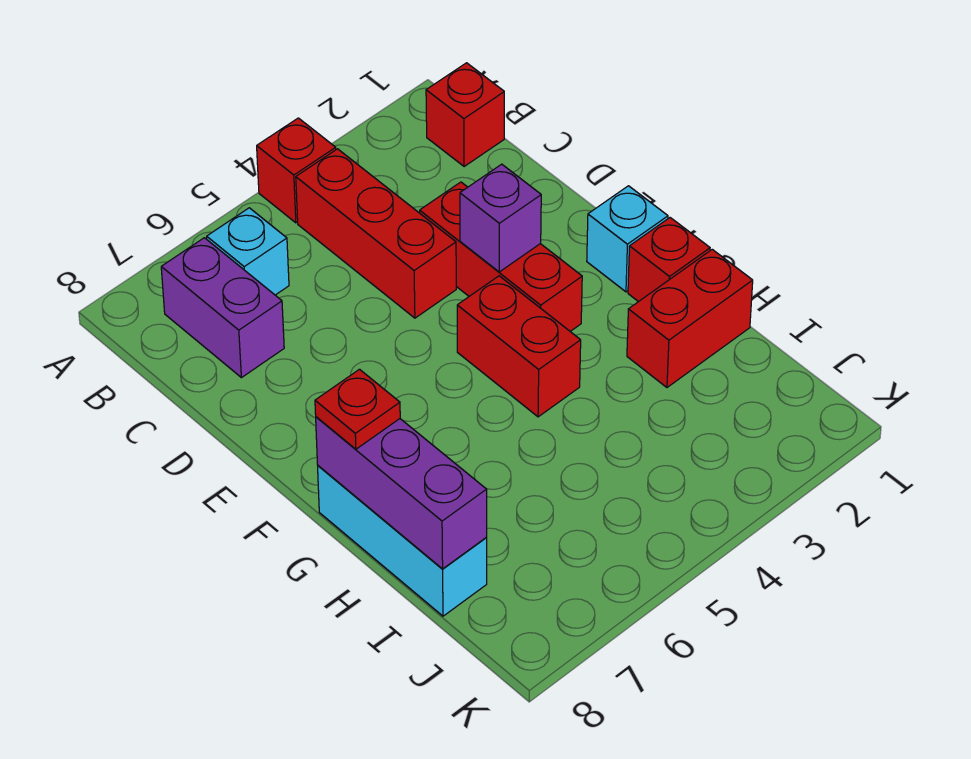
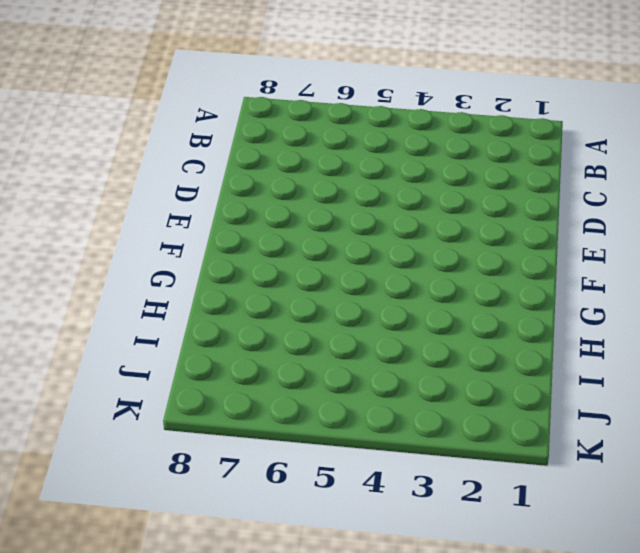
none -> red 1x1 brick [257,118,336,223]
none -> red 1x1 brick [426,63,504,167]
none -> red 1x3 brick [296,149,456,318]

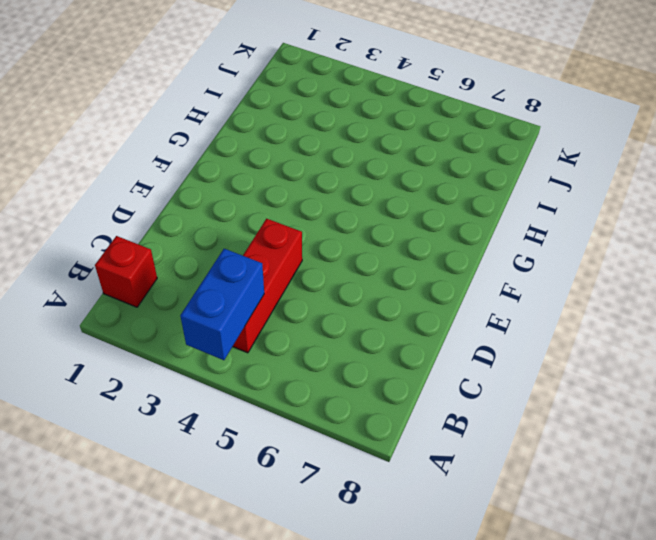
blue 1x2 brick [180,249,264,360] -> none
none -> red 1x1 brick [257,118,336,223]
none -> cyan 1x1 brick [207,208,289,295]
none -> purple 1x2 brick [161,238,284,378]

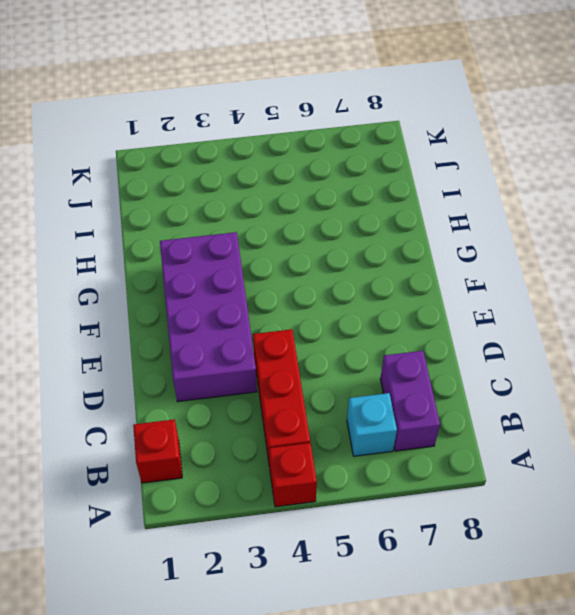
purple 2x4 brick [160,232,257,402] -> red 1x3 brick [420,182,582,331]
none -> cyan 1x1 brick [587,186,668,292]
none -> red 1x2 brick [457,276,581,417]
none -> red 1x1 brick [628,218,710,302]

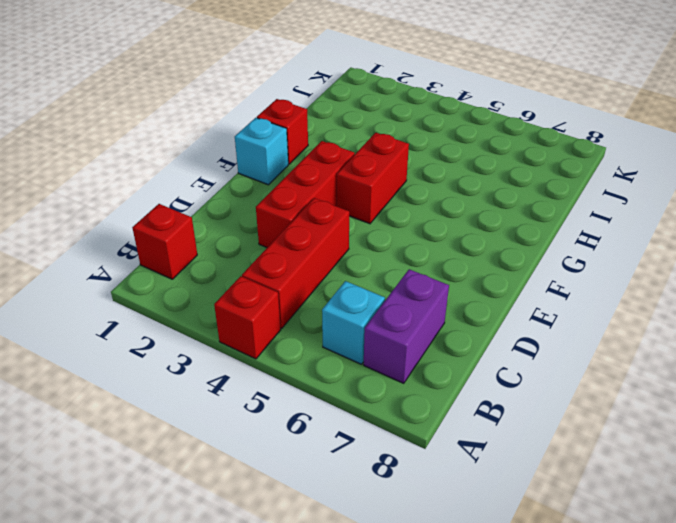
none -> cyan 1x3 brick [318,466,487,616]
none -> red 1x2 brick [627,249,753,387]
none -> purple 1x1 brick [460,164,541,272]

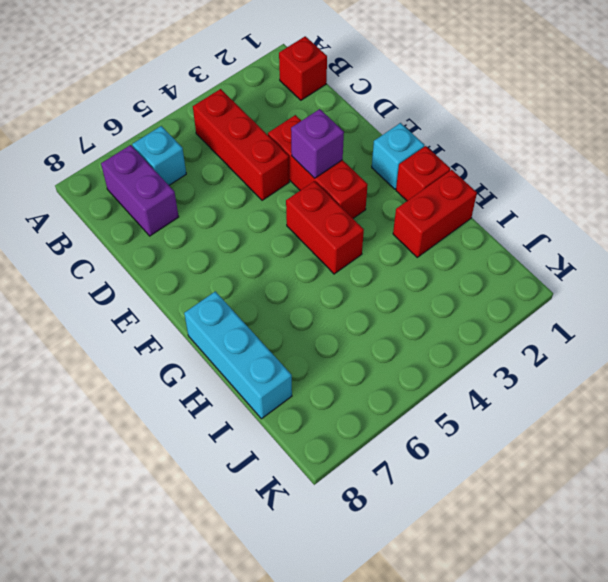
none -> red 1x1 brick [257,118,336,223]
none -> purple 1x3 brick [316,417,487,569]
none -> red 1x1 plate [315,369,400,449]

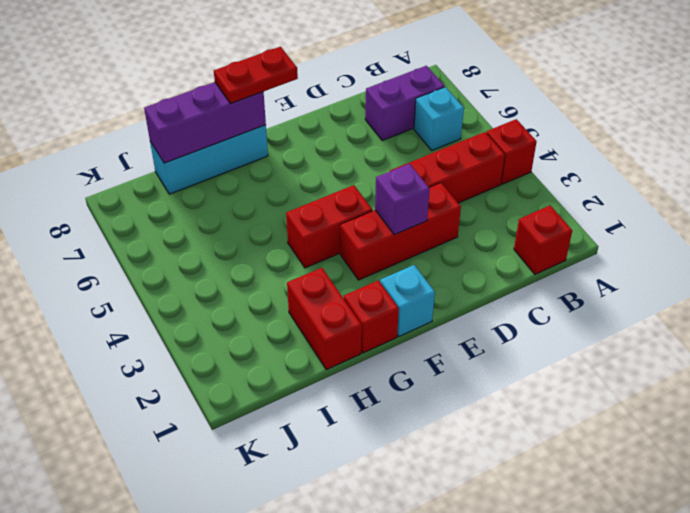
red 1x2 plate [214,47,298,104] -> red 1x1 plate [315,369,400,449]

